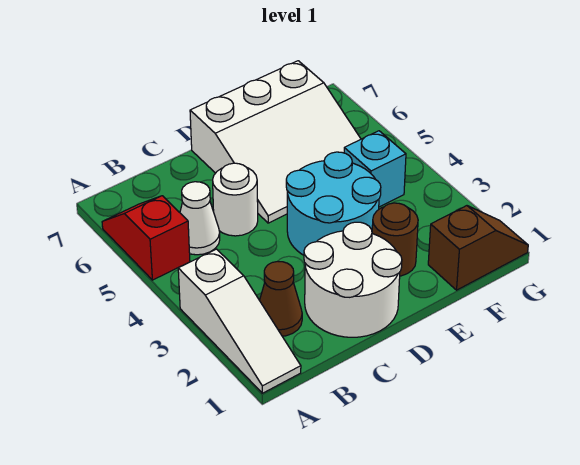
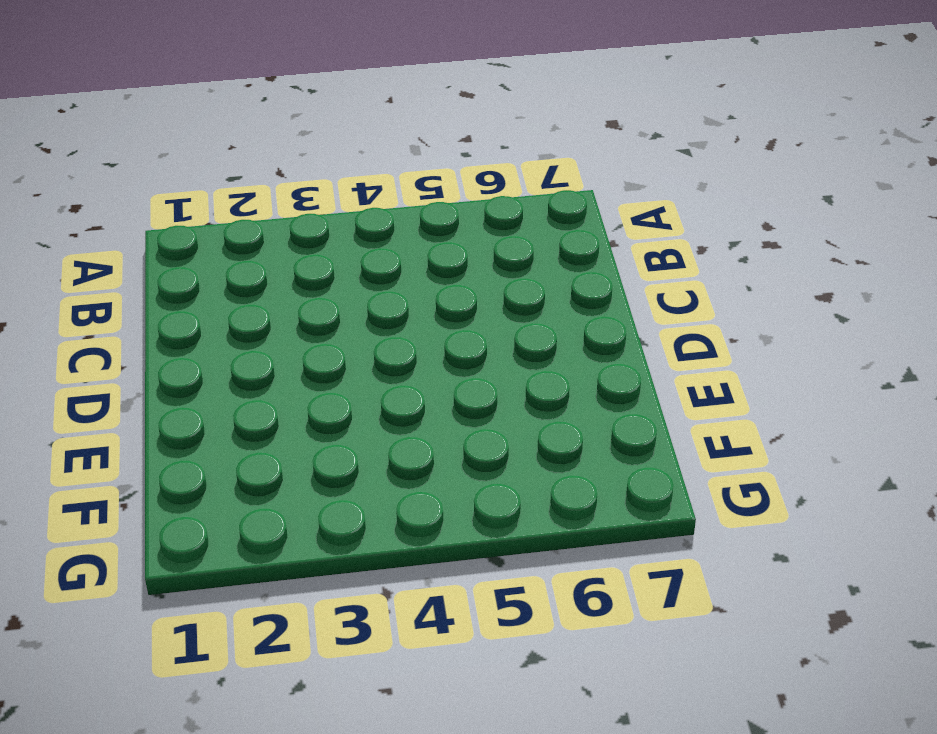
none -> white 1x3 slope [178,249,301,393]
none -> red 1x2 slope [102,196,190,280]

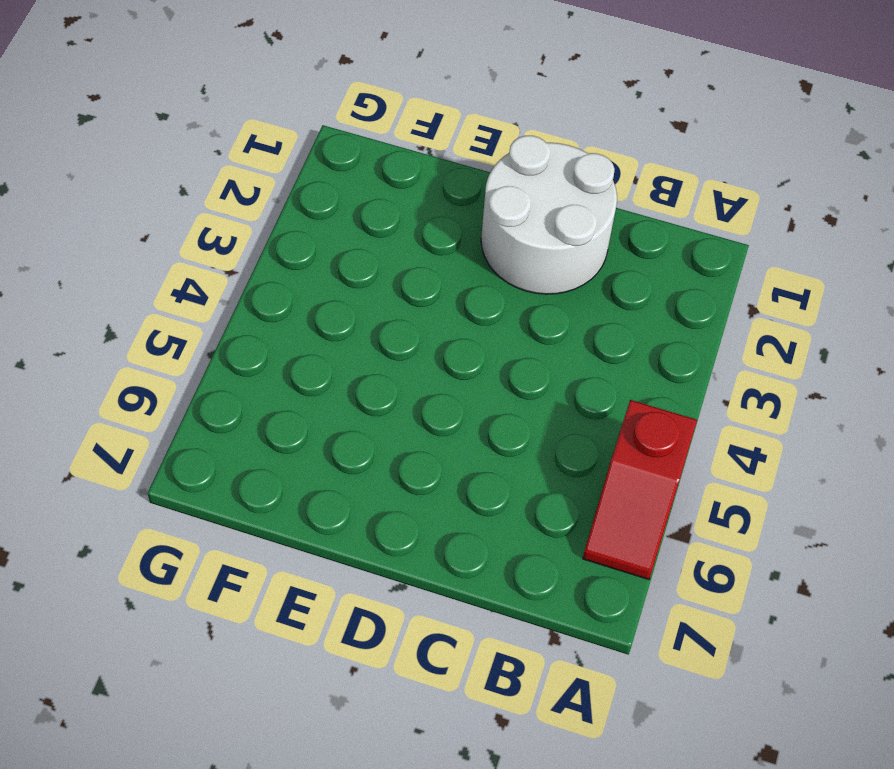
none -> white 1x3 slope [178,249,301,393]
none -> brown 1x1 cone [260,261,302,336]

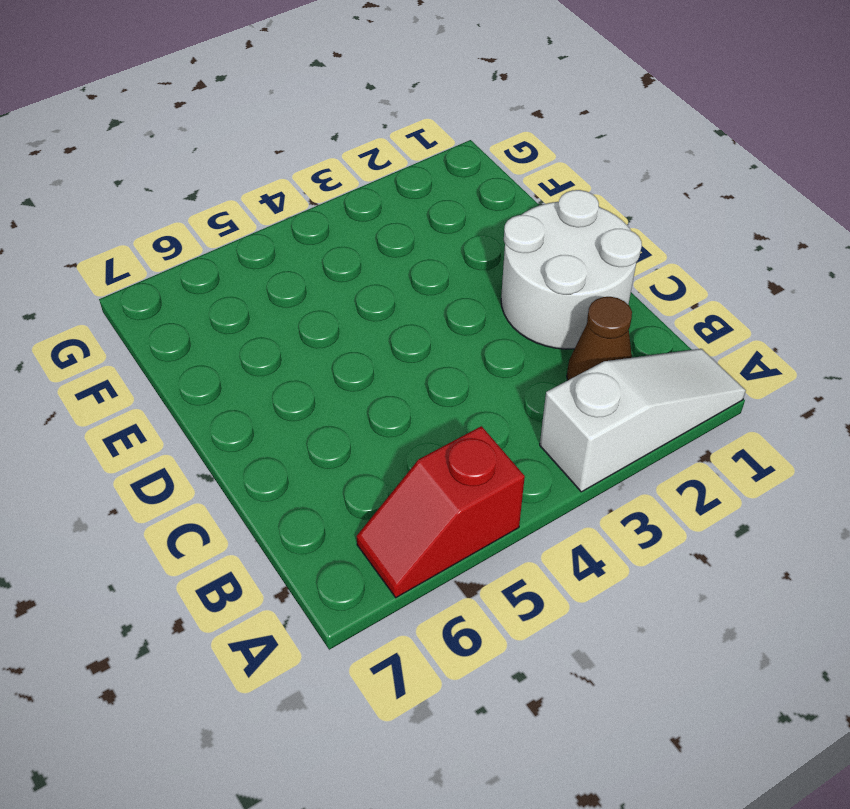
none -> white 1x1 cone [180,182,220,255]
none -> white 1x1 round brick [213,163,258,236]

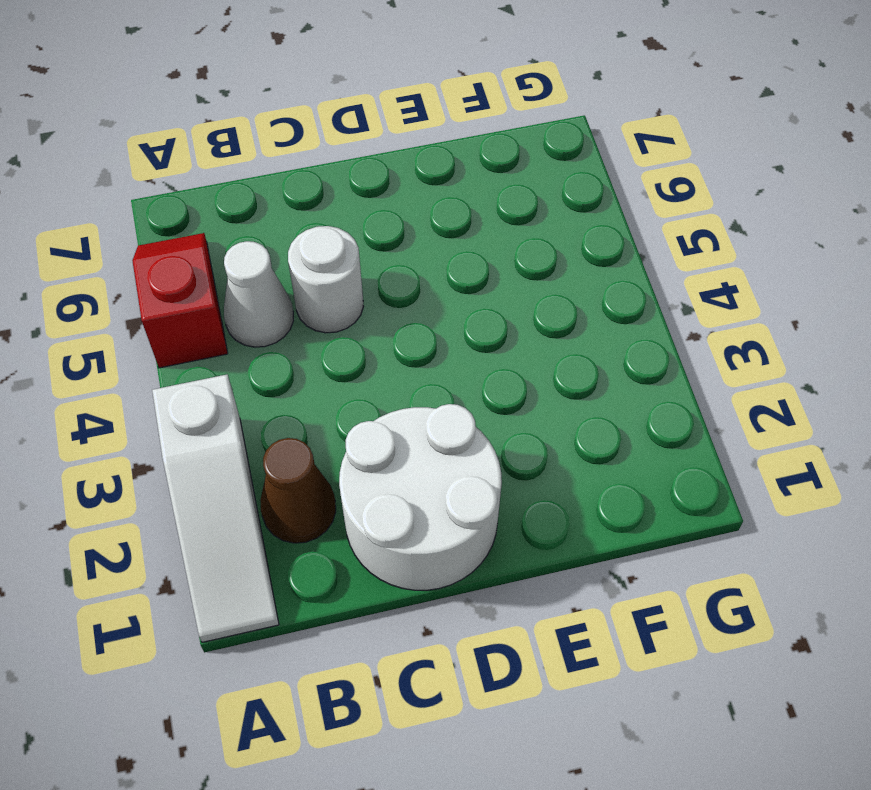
none -> cyan 2x2 round brick [286,152,381,255]
none -> white 3x3 slope [190,61,361,223]

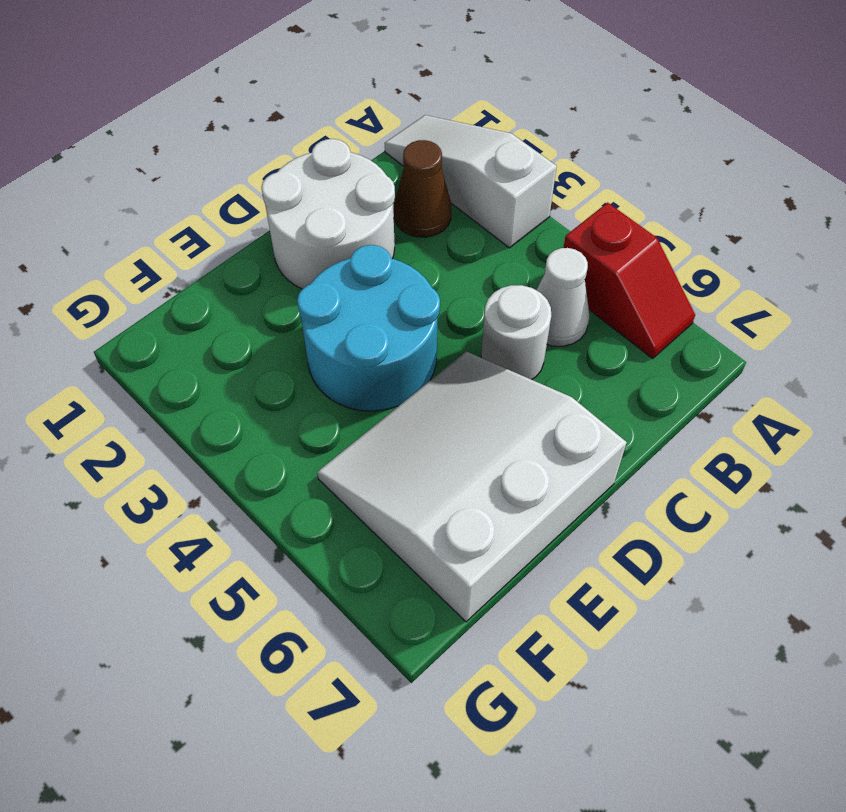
none -> brown 1x1 round brick [372,203,418,276]
none -> brown 1x2 slope [428,206,528,290]

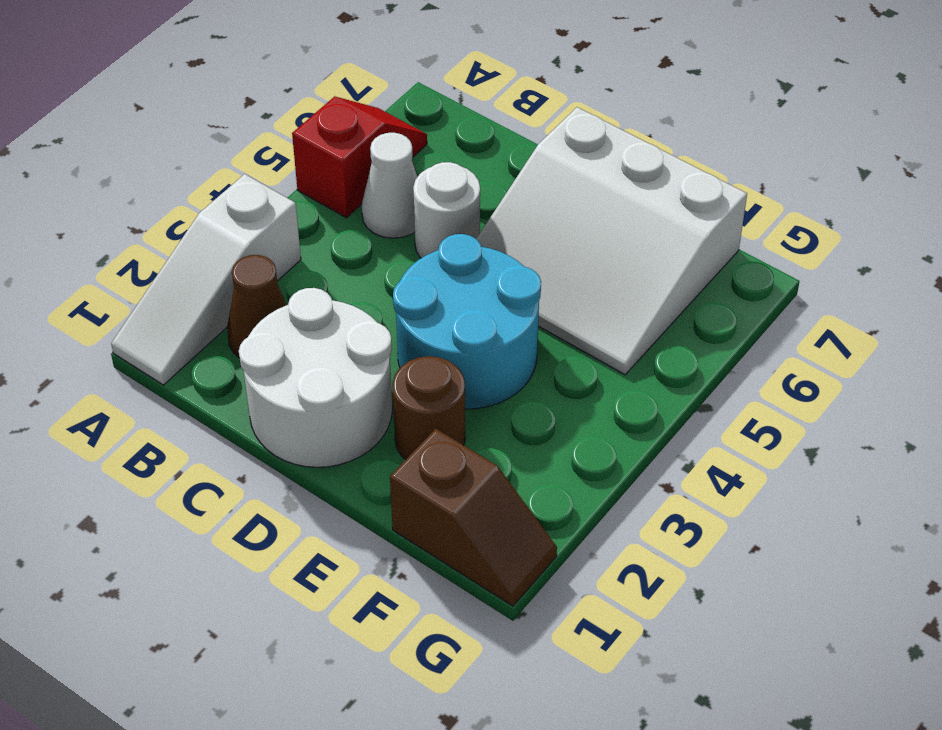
none -> cyan 1x1 brick [344,131,406,207]

